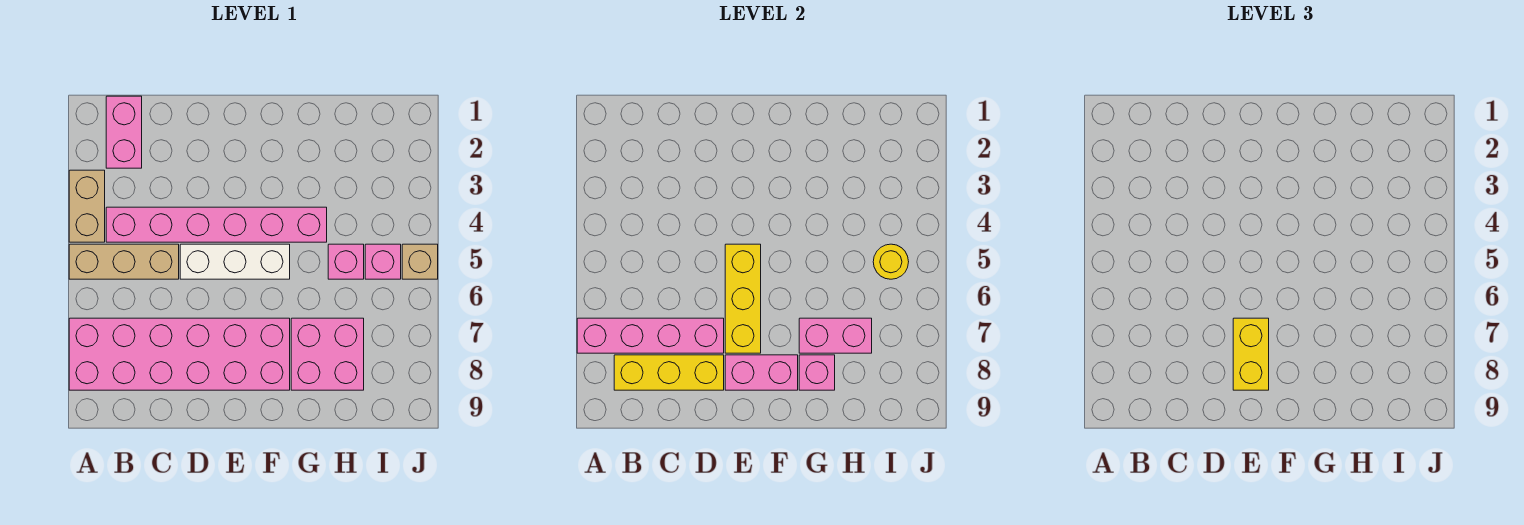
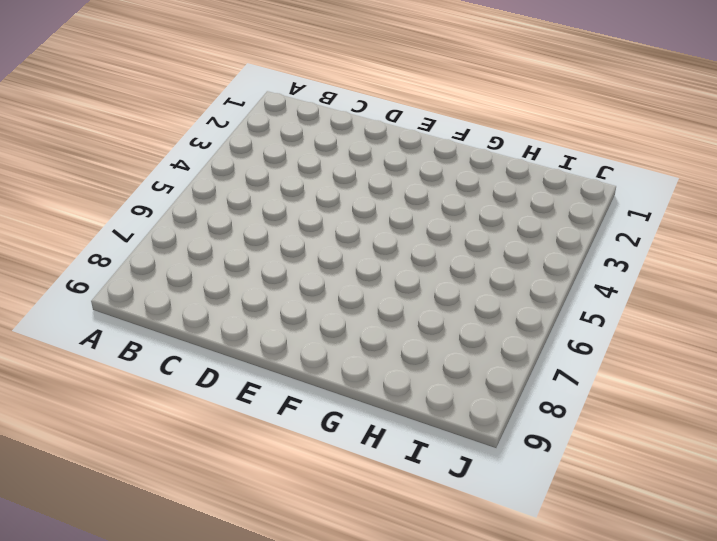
none -> tan 1x2 brick [69,170,105,242]
none -> tan 1x3 brick [69,244,179,279]
none -> pink 2x6 brick [69,318,290,390]

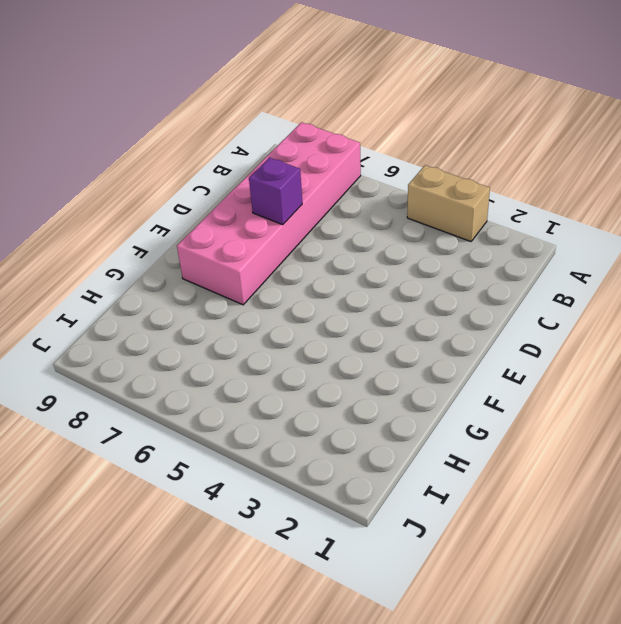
purple 1x1 brick [249,158,302,225] -> pink 1x4 brick [577,318,724,353]
none -> tan 1x3 brick [69,244,179,279]
none -> pink 1x2 brick [106,96,142,168]
none -> pink 1x6 brick [106,207,327,242]

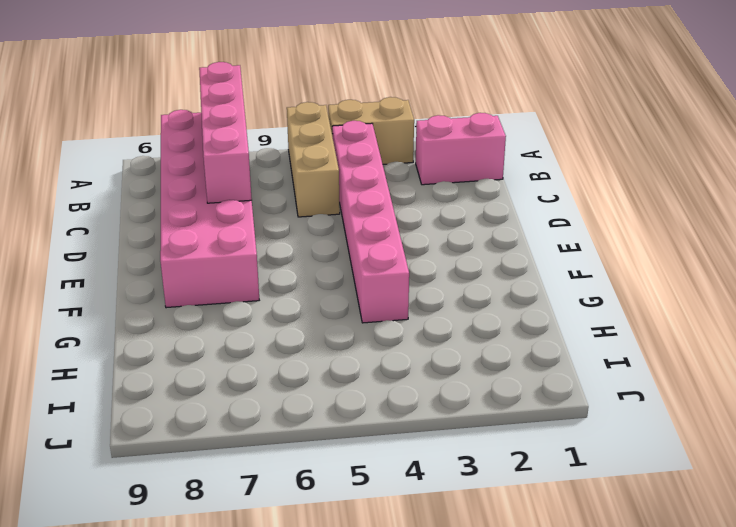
none -> white 1x3 brick [180,244,290,279]
none -> pink 2x2 brick [291,318,364,390]
none -> pink 1x1 brick [328,244,364,279]

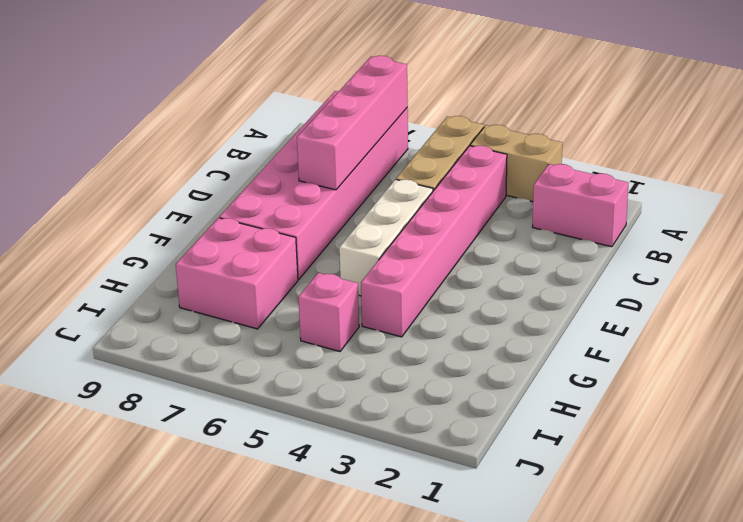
none -> pink 1x1 brick [365,244,401,279]
none -> tan 1x1 brick [402,244,438,279]
none -> yellow 1x3 brick [614,355,724,390]

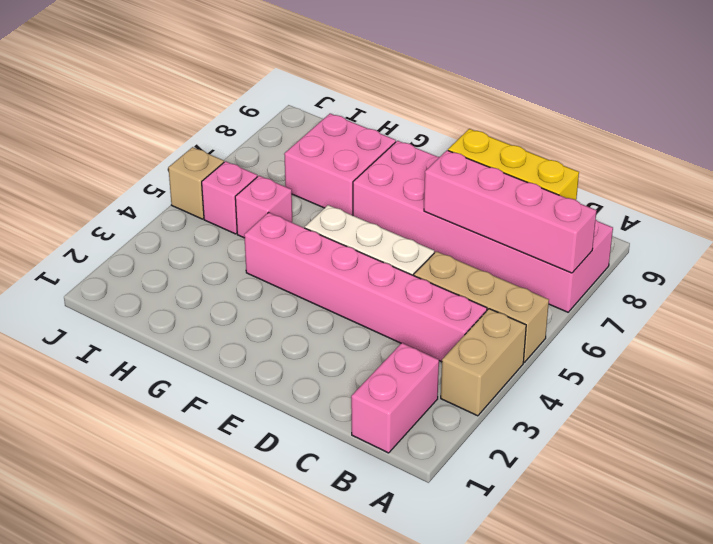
none -> yellow 1x3 brick [725,244,761,353]
none -> pink 1x2 brick [725,355,798,390]
none -> pink 1x2 brick [799,318,872,353]

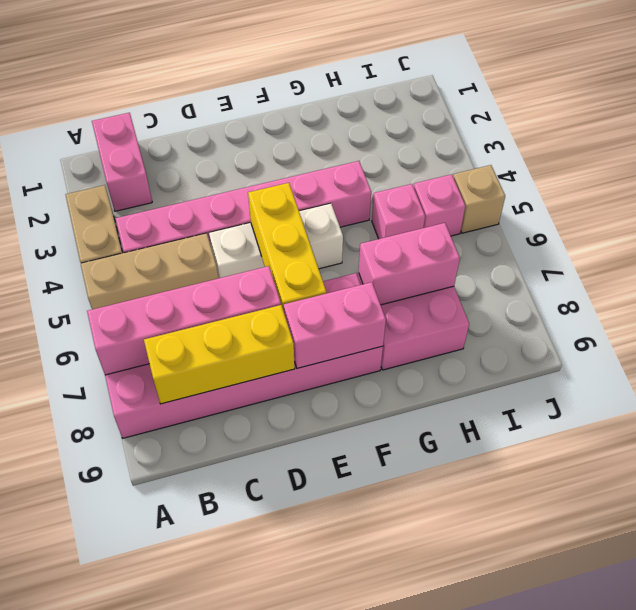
none -> pink 1x1 brick [799,355,835,390]
none -> yellow 1x1 round brick [873,244,909,279]
none -> yellow 1x2 brick [1233,318,1269,390]

